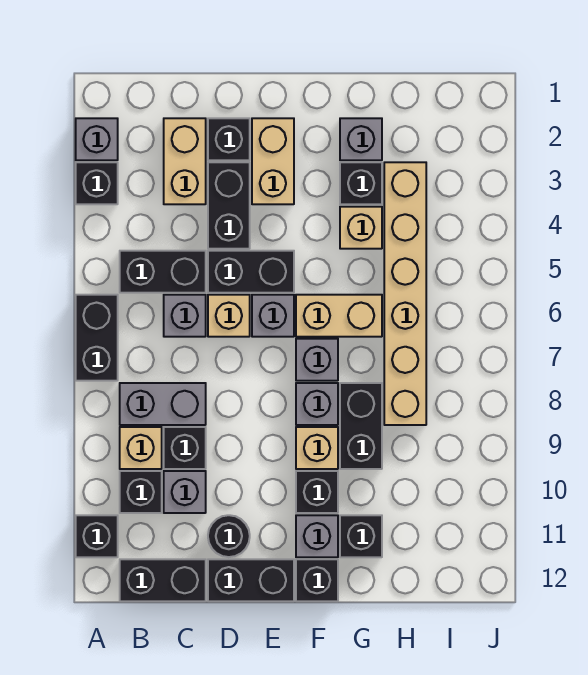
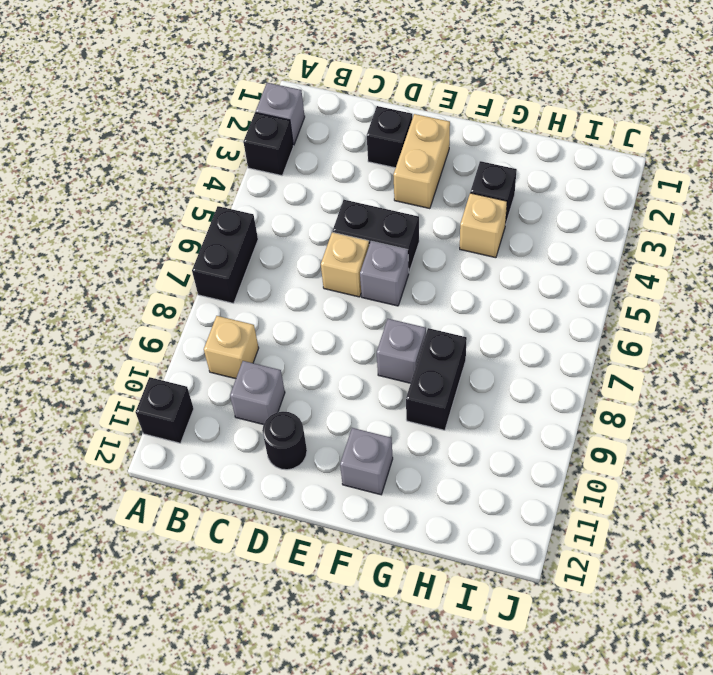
none -> black 1x2 brick [120,251,206,293]
none -> grey 1x2 brick [120,383,206,425]
none -> black 1x1 brick [120,471,162,513]
none -> black 1x2 brick [120,559,206,601]

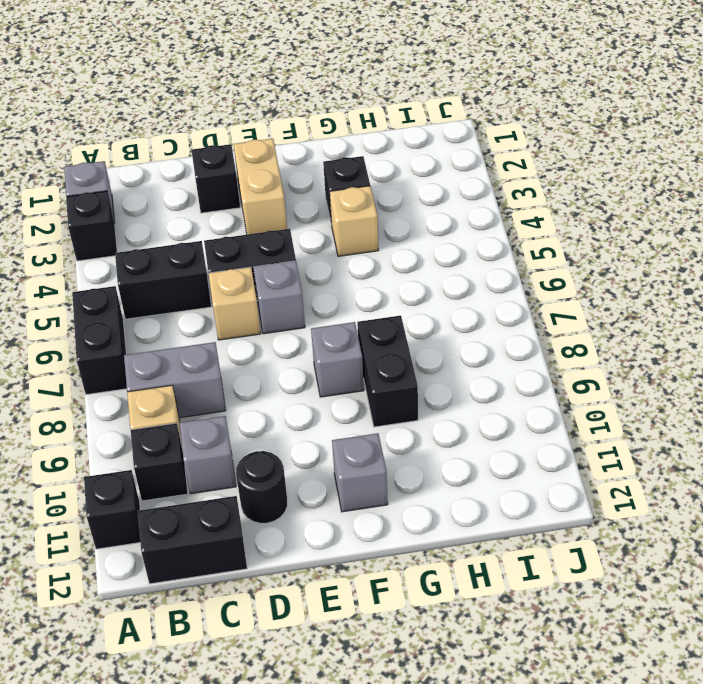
none -> tan 1x2 brick [164,118,206,204]
none -> grey 1x1 brick [164,295,206,337]
none -> black 1x1 brick [164,427,206,469]
none -> black 1x2 brick [208,162,250,249]

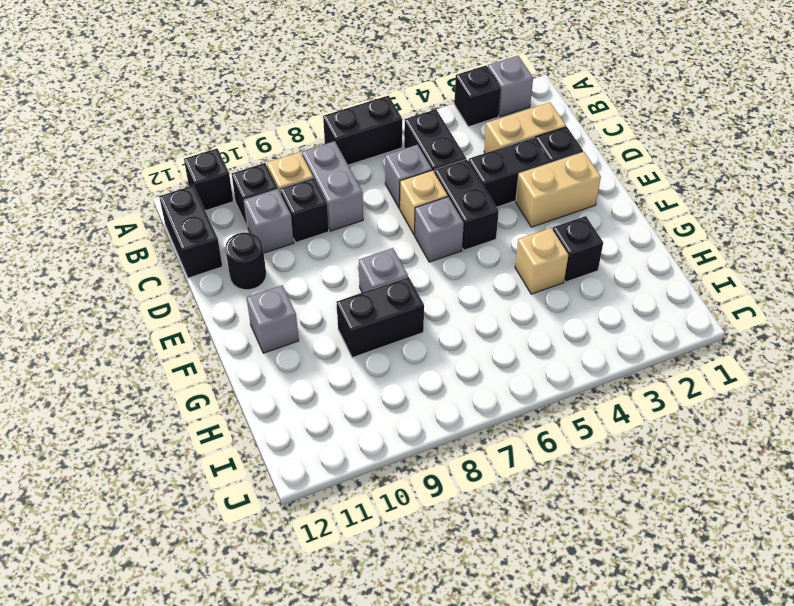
none -> black 1x2 brick [208,559,294,601]
none -> tan 1x2 brick [296,295,382,337]
none -> grey 1x1 brick [296,339,338,381]
none -> tan 1x1 brick [296,427,338,469]

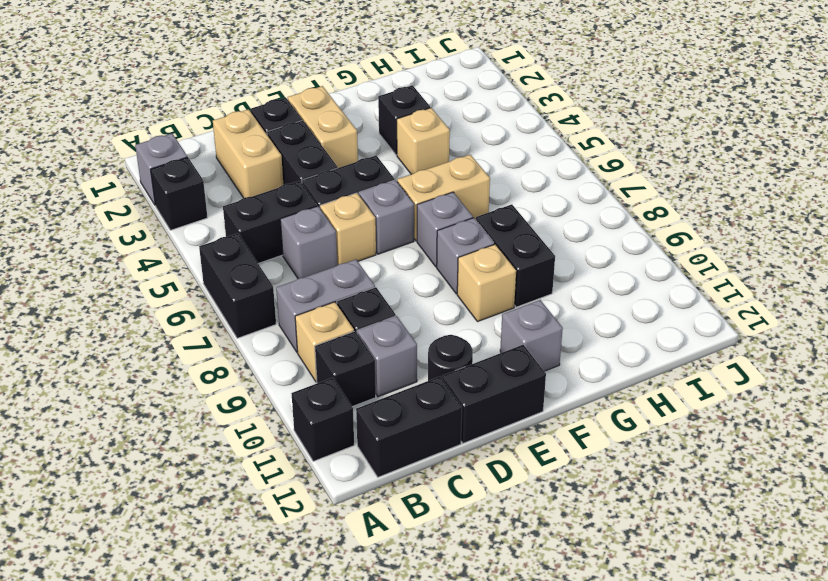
none -> black 1x1 brick [296,471,338,513]
none -> black 1x1 brick [296,559,338,601]
none -> grey 1x1 brick [340,118,382,160]
none -> black 1x1 brick [340,515,382,557]

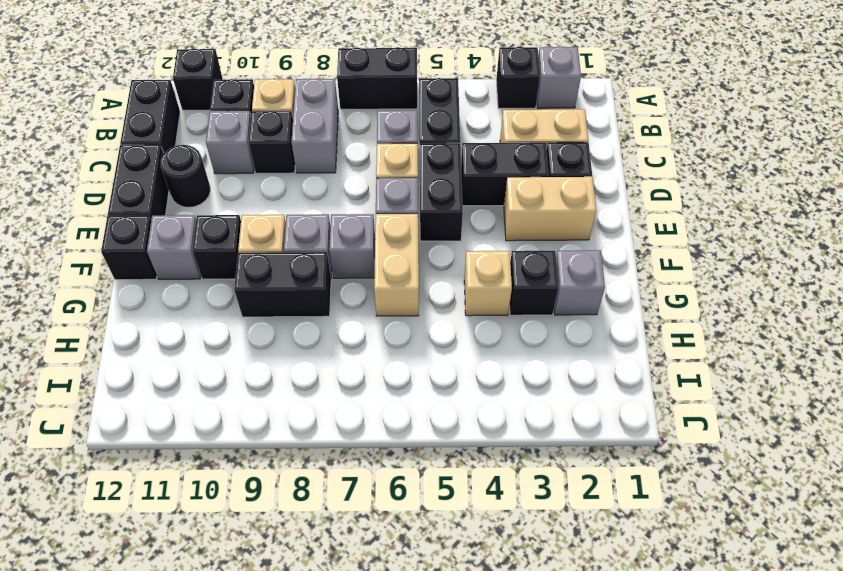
none -> black 1x1 brick [340,515,382,557]
none -> tan 1x6 brick [384,162,426,425]

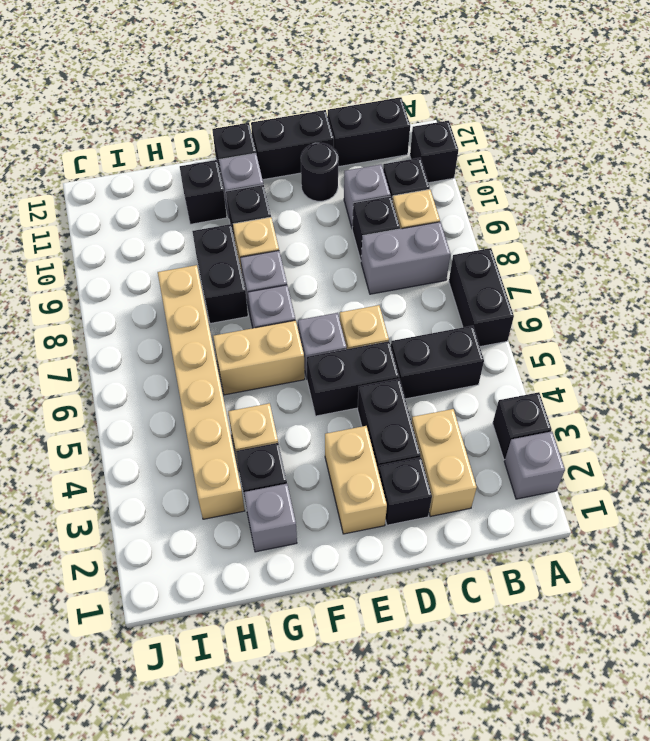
none -> grey 1x1 brick [164,295,206,337]

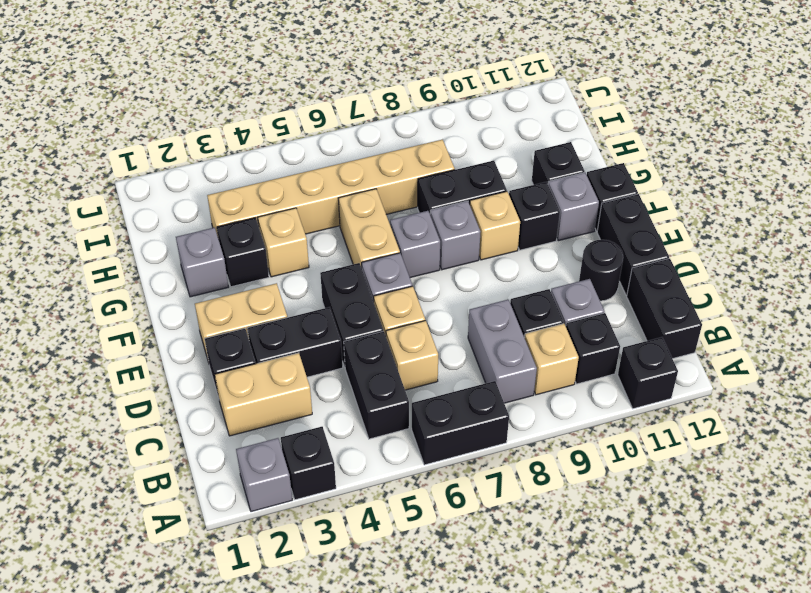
tan 1x1 brick [386,320,438,390] -> grey 1x1 brick [164,295,206,337]

